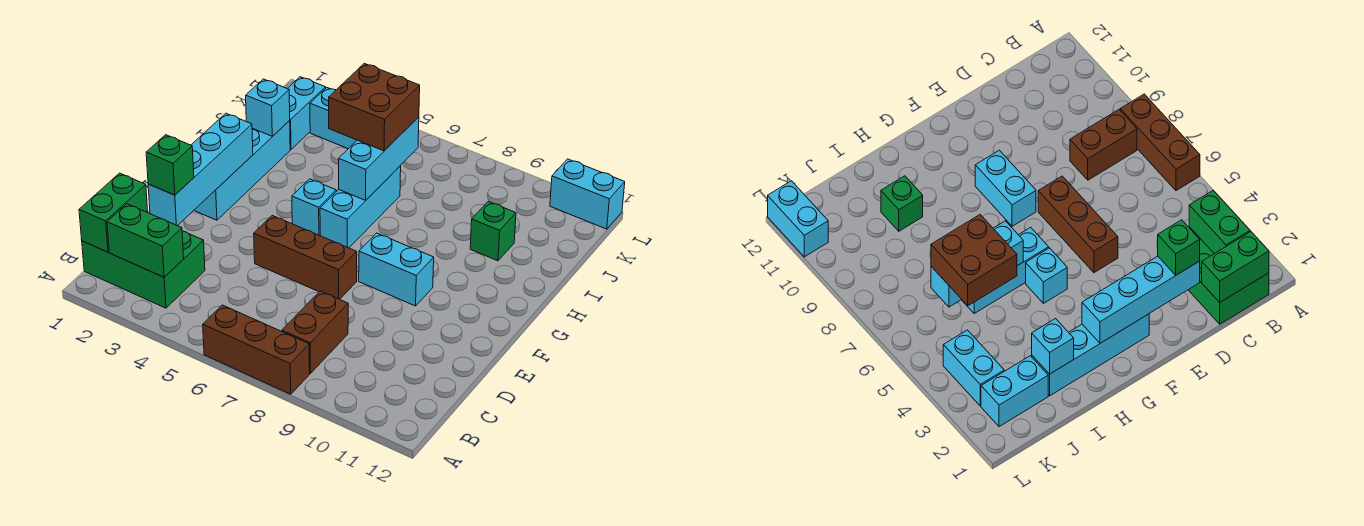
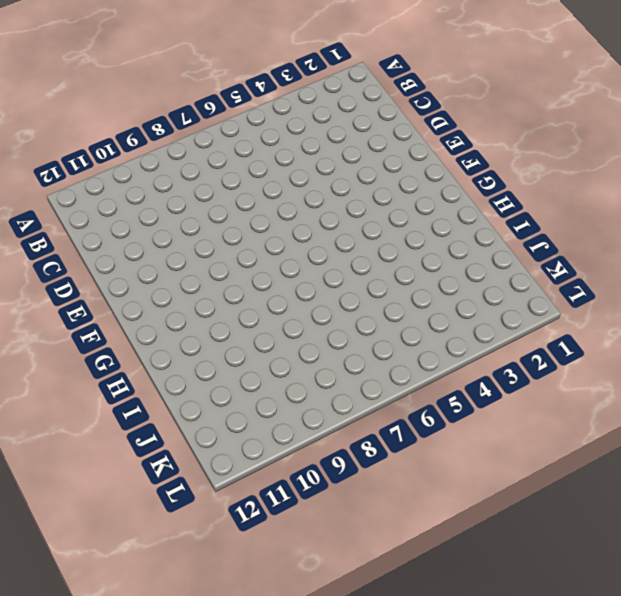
none -> brown 1x3 brick [203,305,310,394]
none -> green 2x3 brick [82,231,205,308]
none -> brown 1x2 brick [282,291,348,374]

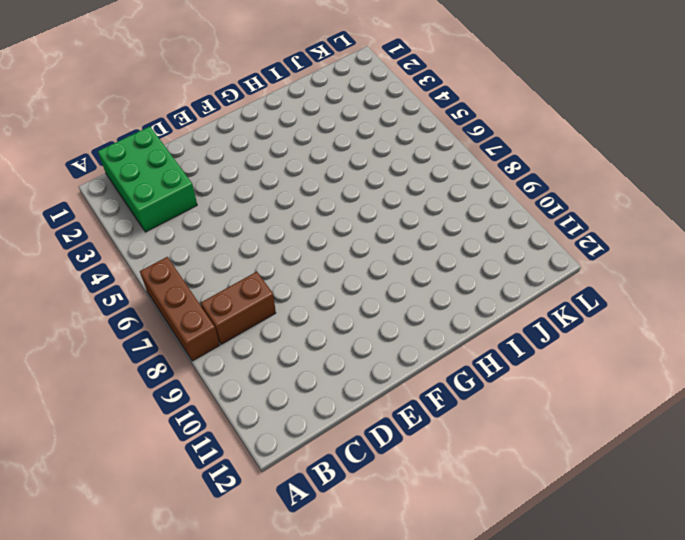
none -> brown 1x3 brick [254,216,357,299]
none -> cyan 1x4 brick [194,121,290,220]
none -> cyan 1x2 brick [359,233,434,306]

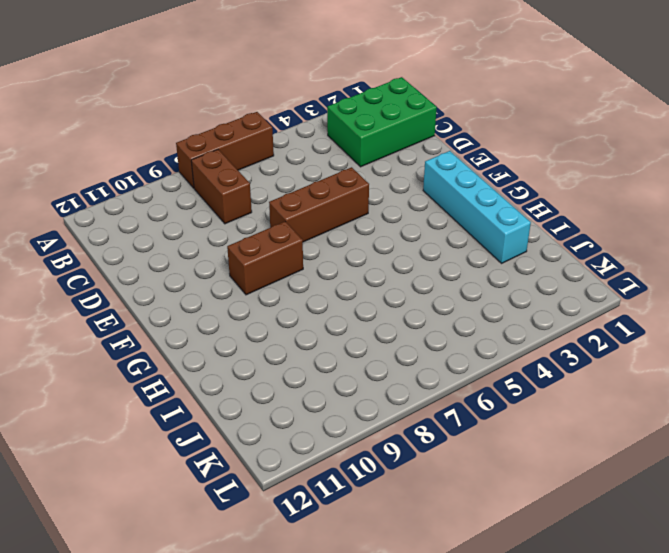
brown 1x2 brick [227,221,303,295] -> cyan 1x2 brick [359,233,434,306]
none -> cyan 1x1 brick [292,179,336,236]
none -> cyan 1x3 brick [320,166,401,248]
none -> green 1x1 brick [470,201,516,261]

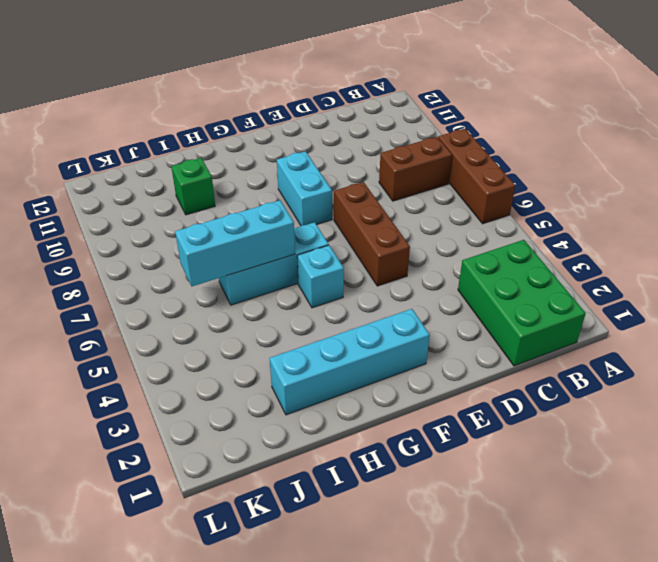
none -> cyan 1x2 brick [287,77,326,150]
none -> cyan 1x2 brick [310,88,357,149]
none -> cyan 1x2 brick [550,159,625,229]

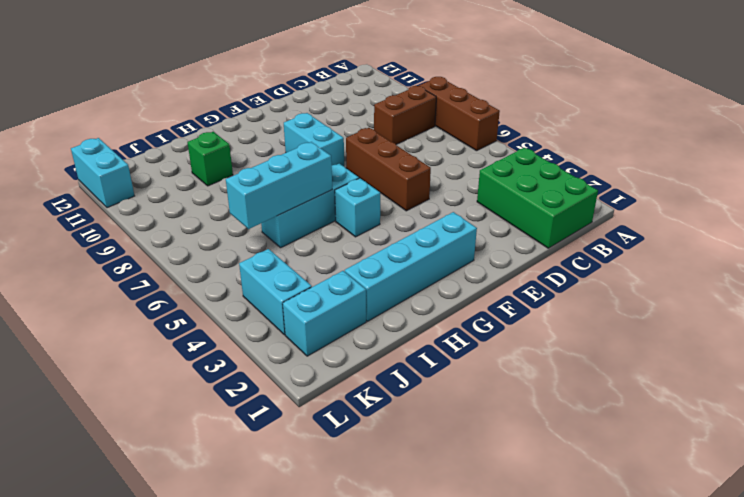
none -> green 1x2 brick [79,173,148,252]
none -> green 1x2 brick [107,204,184,277]
none -> cyan 1x4 brick [148,113,253,226]

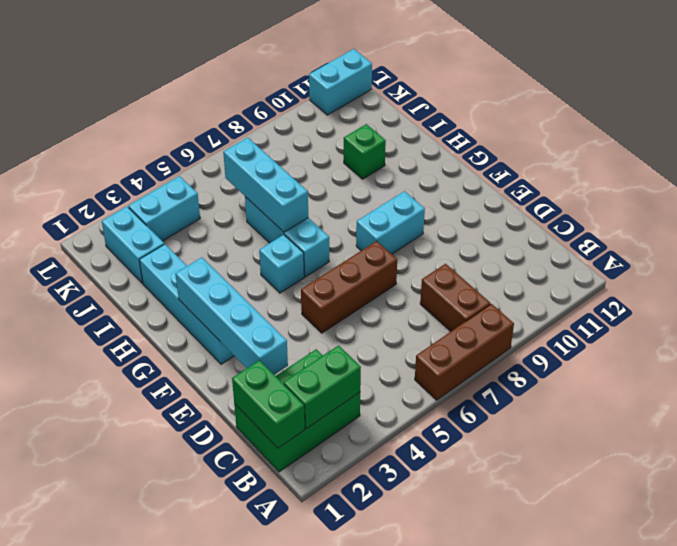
none -> cyan 1x1 brick [246,79,290,136]
none -> green 1x1 brick [146,135,194,195]
none -> brown 2x2 brick [329,63,420,151]

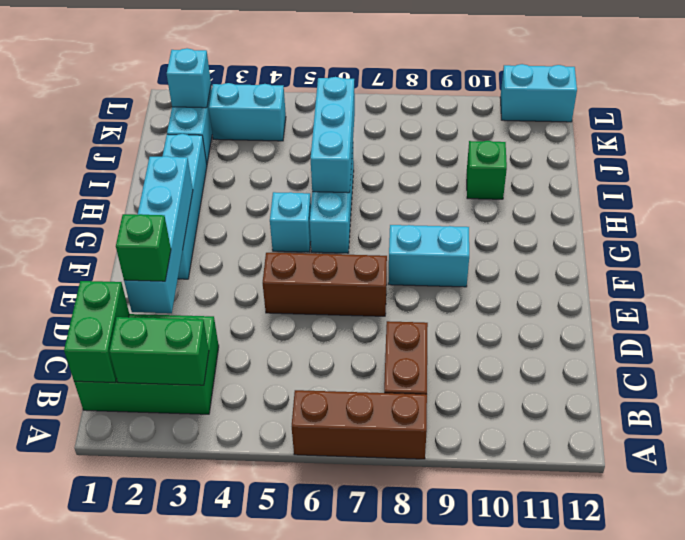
cyan 1x1 brick [167,48,211,108] -> cyan 1x1 brick moved to [246,79,290,136]
none -> brown 2x2 brick [329,63,420,151]

